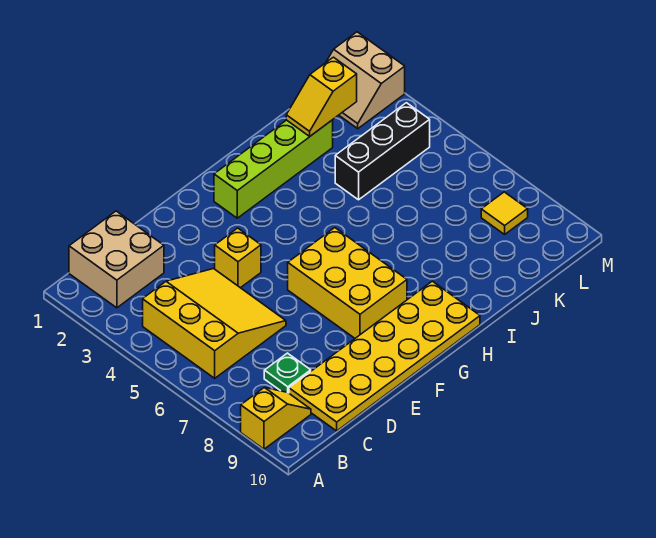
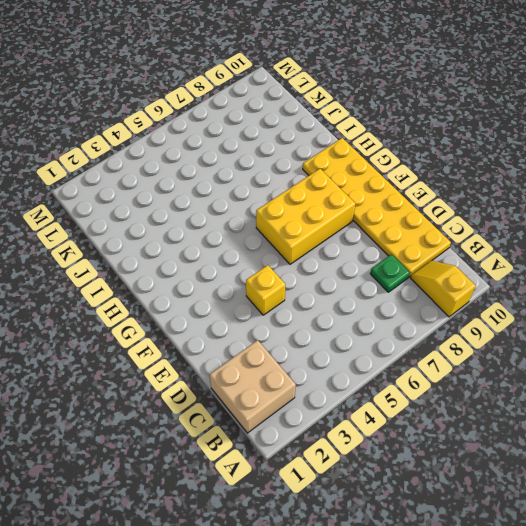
none -> yellow 3x3 slope [143,269,286,378]
none -> lime 1x4 brick [214,120,333,218]
none -> black 1x3 brick [335,103,430,200]

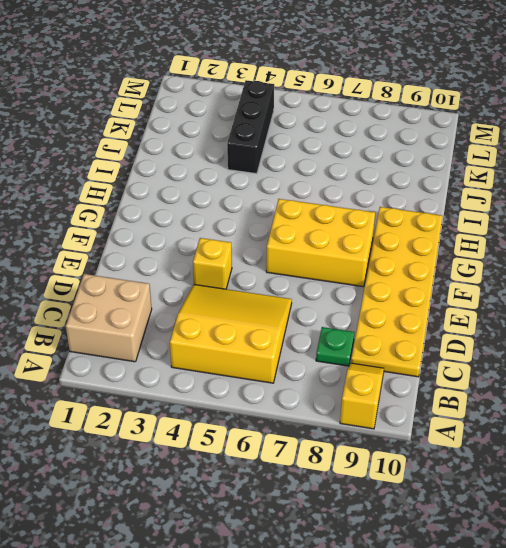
none -> lime 1x4 brick [214,120,333,218]
none -> tan 2x2 slope [326,32,405,129]
none -> yellow 1x1 tile [481,192,528,234]

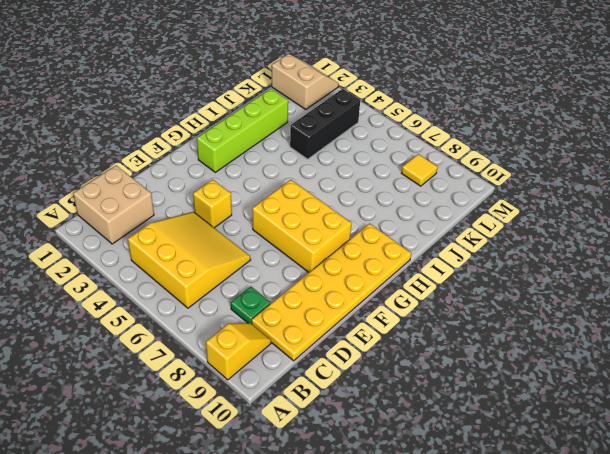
tan 2x2 slope [272,54,338,109] -> tan 2x2 slope turned to [326,32,405,129]
none -> yellow 1x2 slope [286,57,357,137]

